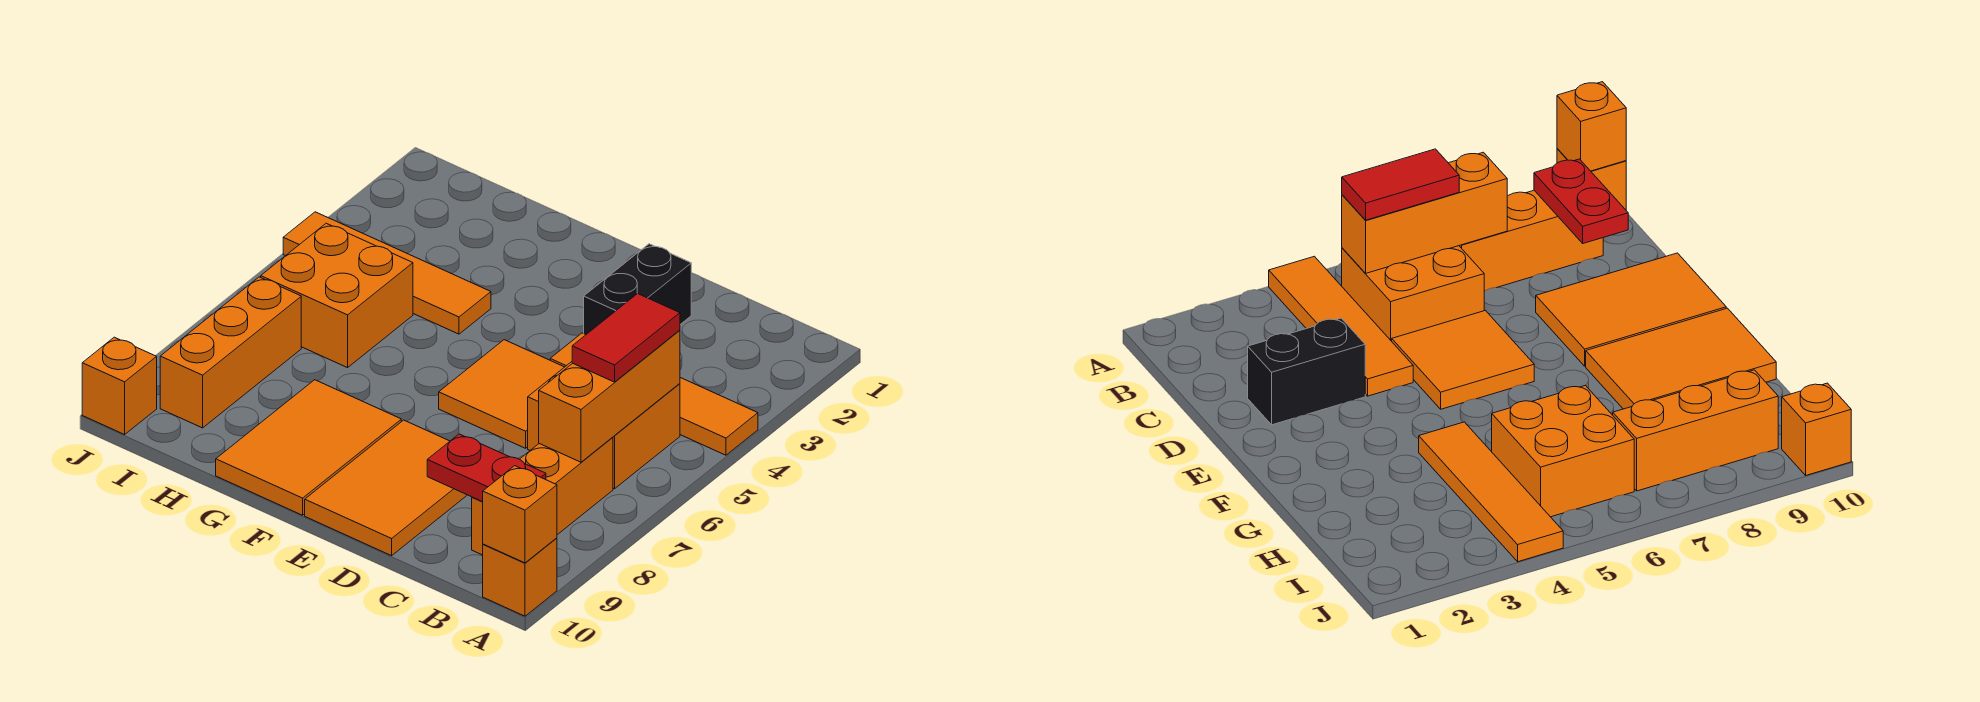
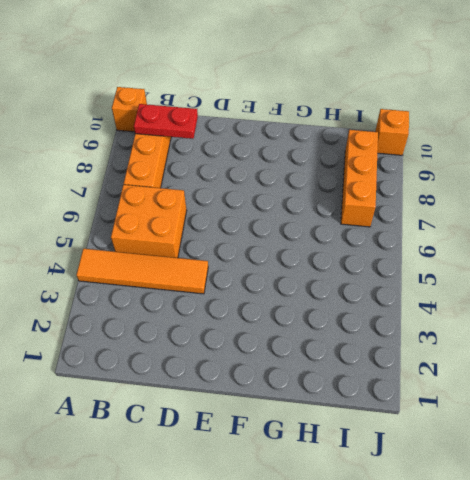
none -> black 1x2 brick [584,244,691,334]
none -> orange 2x2 tile [439,340,564,448]
none -> orange 2x3 tile [305,420,467,556]

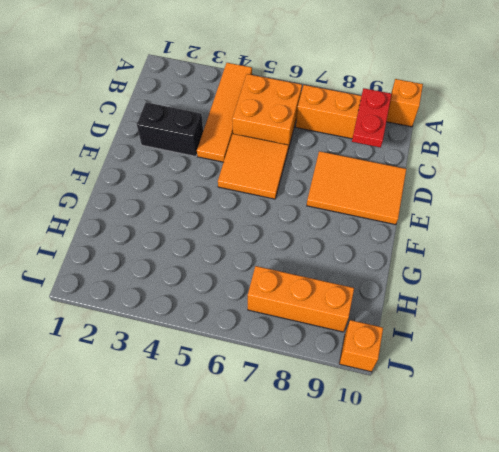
none -> orange 2x3 tile [216,380,401,515]
none -> orange 1x4 tile [283,212,491,334]
none -> orange 2x2 brick [261,223,413,368]

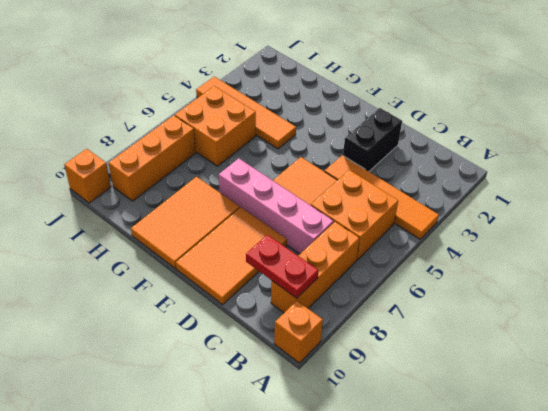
pink 1x4 brick [219,158,334,254] -> none
none -> orange 1x1 brick [483,466,557,563]
none -> orange 1x3 brick [539,330,680,462]
none -> red 1x2 tile [572,294,680,382]

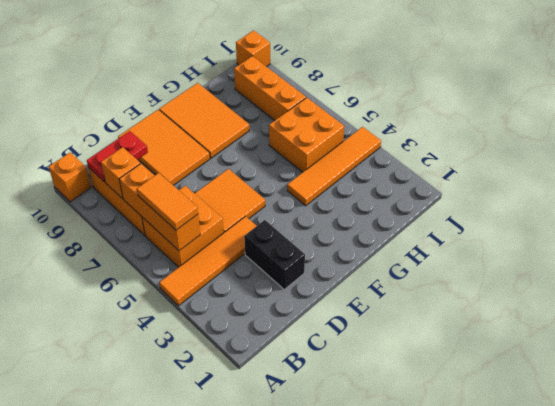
orange 1x2 tile [137,173,198,230] -> red 1x2 tile [572,294,680,382]
orange 1x1 brick [101,147,140,199] -> orange 1x1 brick moved to [483,466,557,563]

